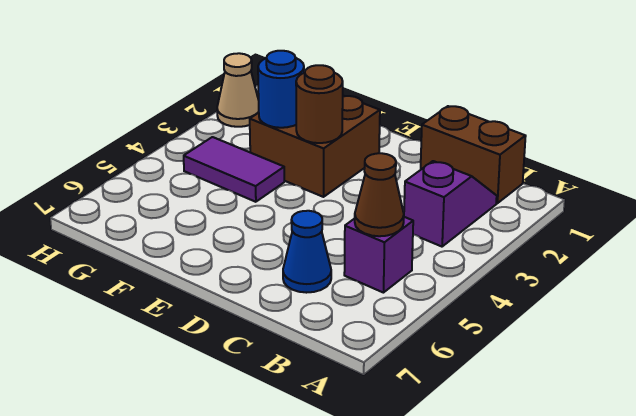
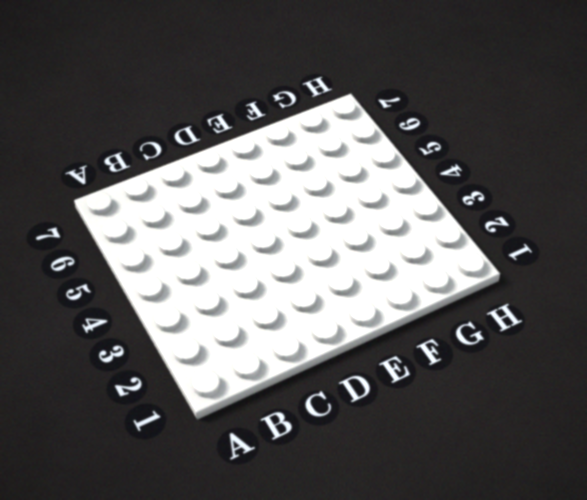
none -> brown 1x2 brick [421,106,526,203]
none -> purple 1x2 slope [404,161,497,247]

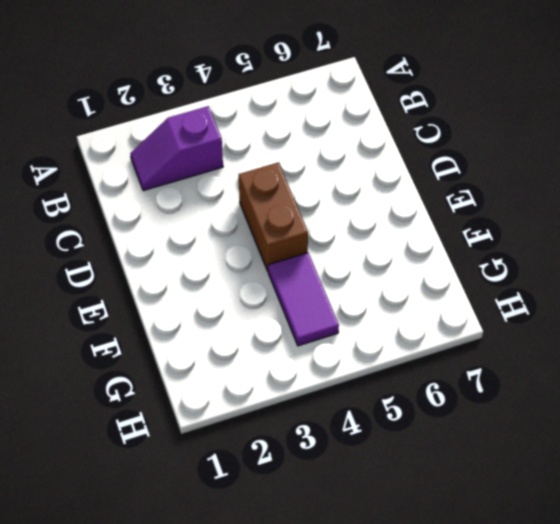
brown 1x2 brick [239,163,308,271] -> brown 1x2 brick moved to [421,106,526,203]
none -> purple 1x1 brick [344,217,413,293]
none -> blue 1x1 cone [283,211,331,293]

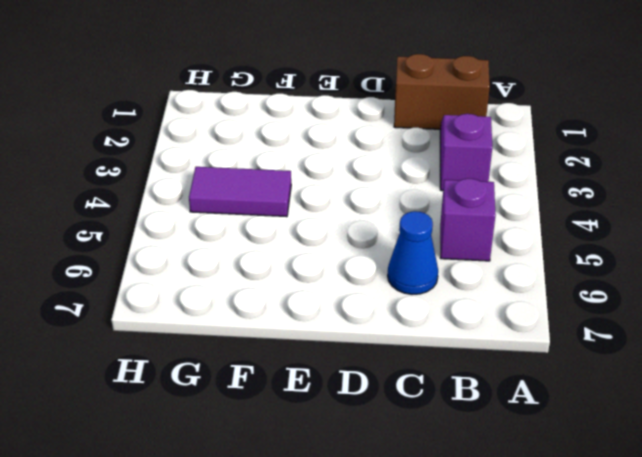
none -> brown 2x2 brick [250,96,380,197]
none -> tan 1x1 cone [217,53,259,127]

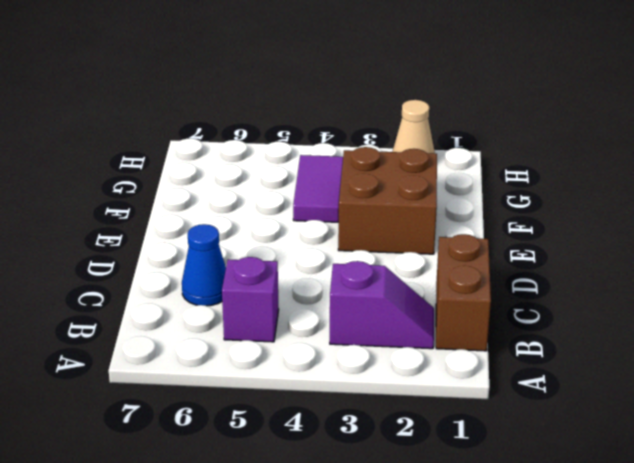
none -> brown 1x1 cone [355,153,404,236]
none -> brown 1x1 round brick [296,65,343,143]

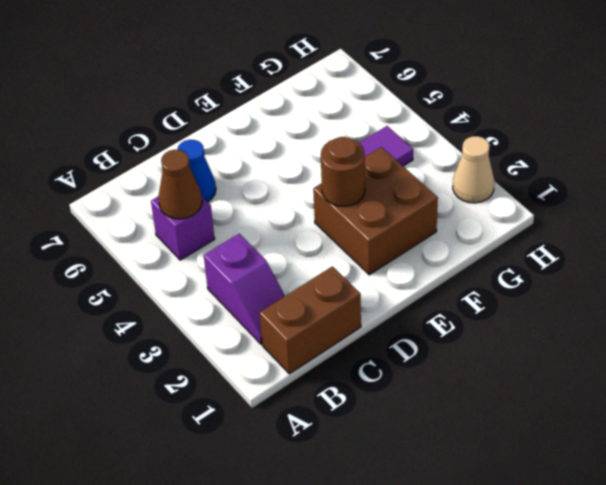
none -> blue 1x1 round brick [258,51,304,128]

